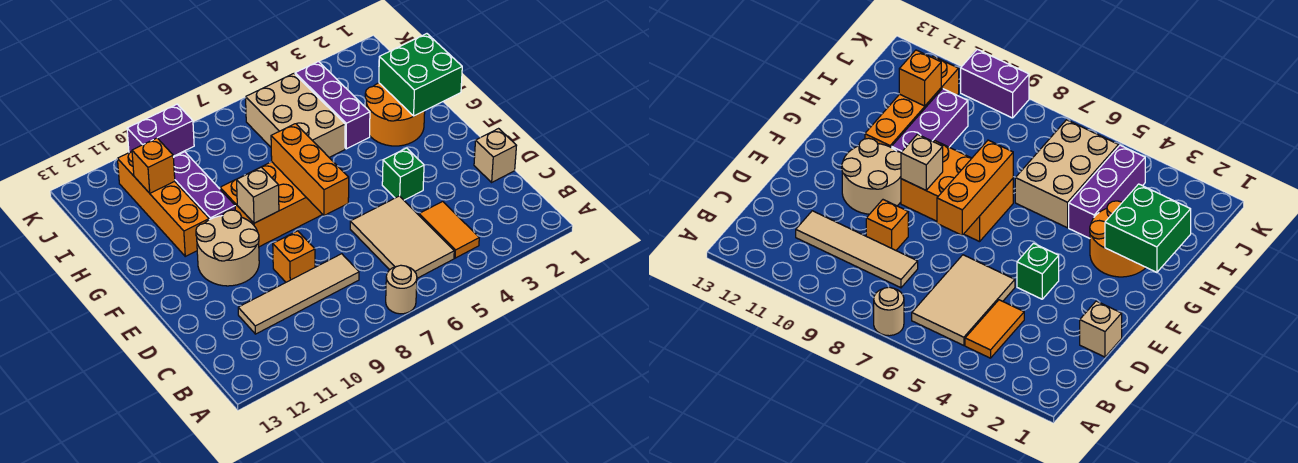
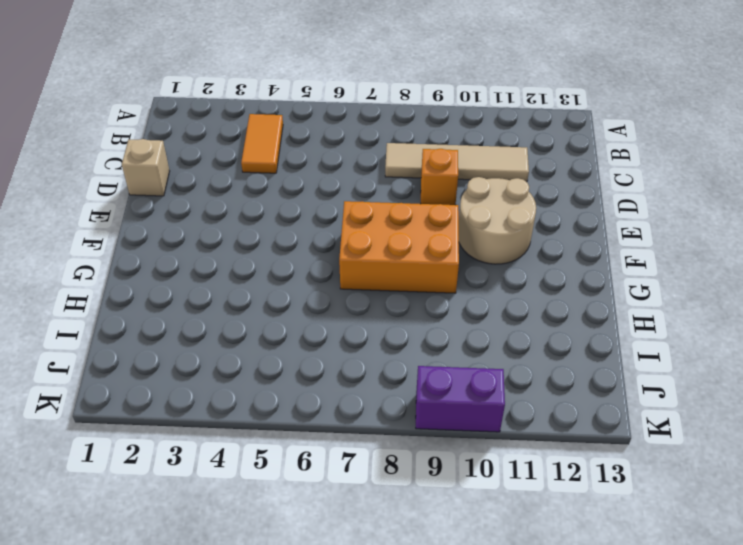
none -> tan 1x1 round brick [386,265,417,314]
none -> tan 2x3 tile [350,196,454,278]
none -> green 1x1 brick [382,148,424,200]

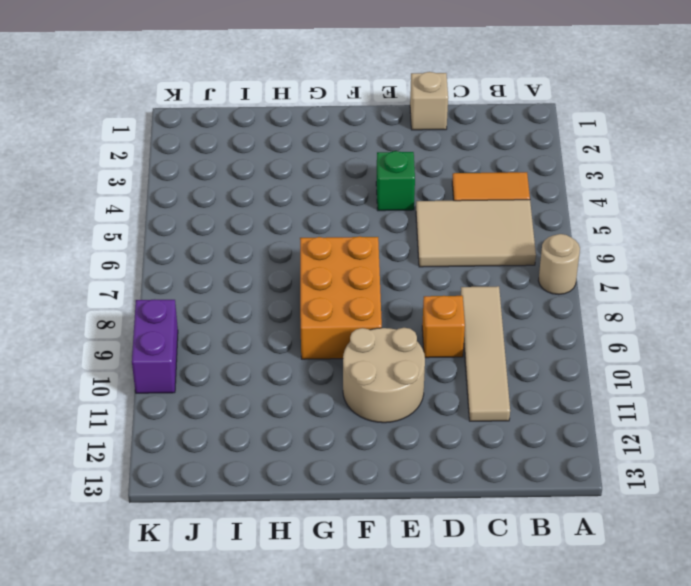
none -> orange 2x2 round brick [365,83,425,146]
none -> purple 1x3 brick [173,152,235,220]
none -> orange 1x4 brick [117,151,209,256]

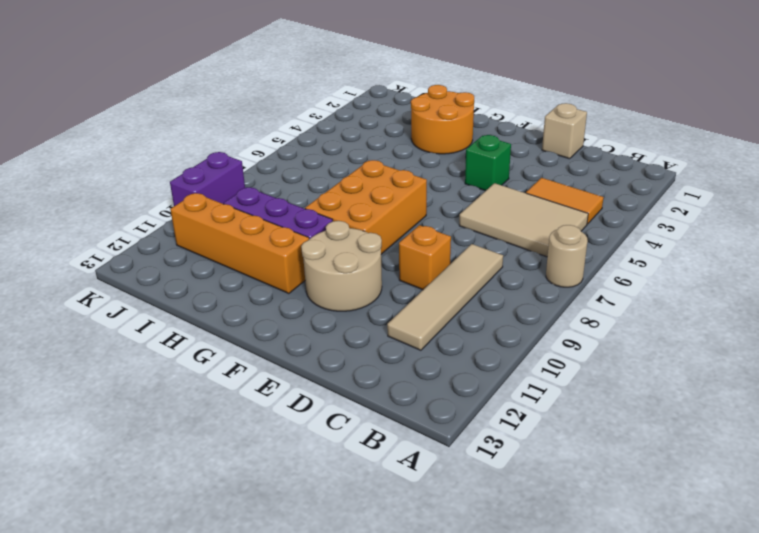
none -> purple 1x3 brick [295,62,370,149]
none -> tan 2x3 brick [246,74,345,157]
none -> orange 1x3 brick [271,124,349,216]

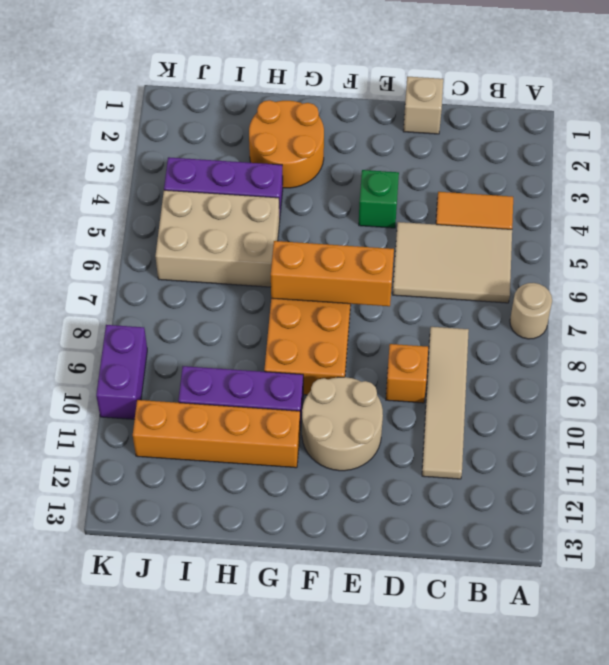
none -> tan 1x1 brick [237,167,279,223]
none -> green 2x2 brick [379,34,462,116]
none -> orange 1x1 brick [132,138,175,193]

